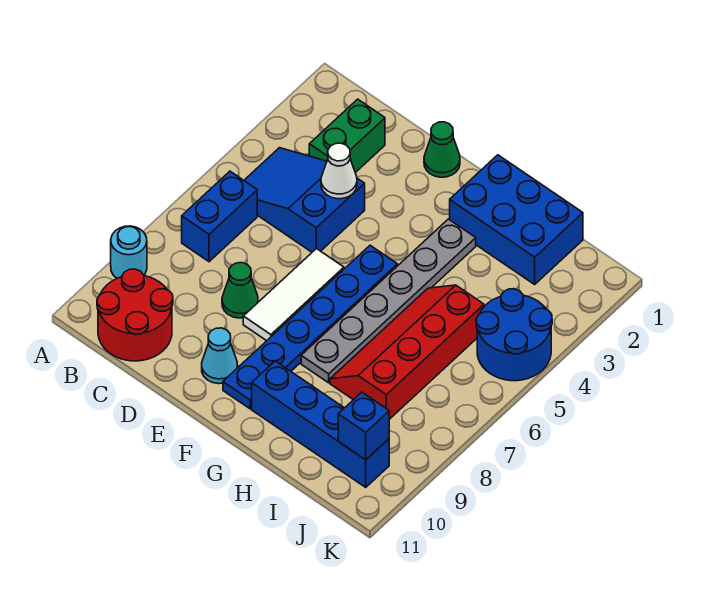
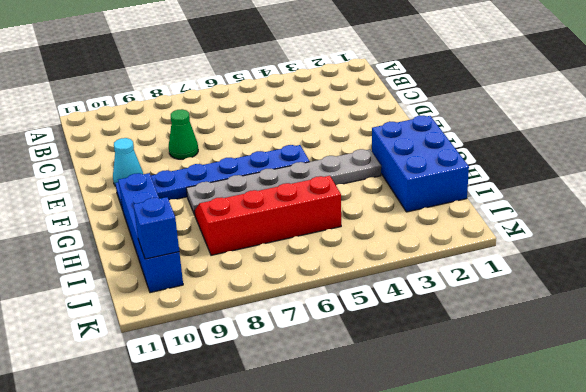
none -> cyan 1x1 round brick [111,226,147,278]
none -> blue 2x3 slope [244,148,365,252]
none -> blue 1x2 brick [182,171,257,262]

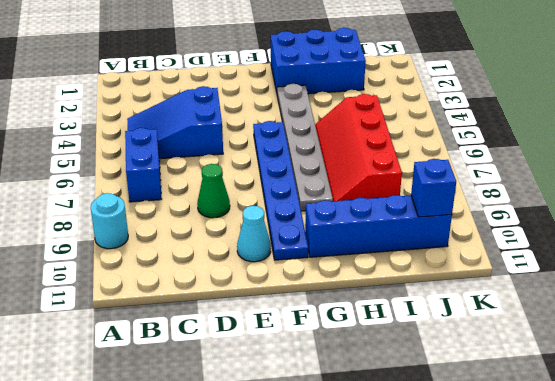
none -> red 2x2 round brick [97,269,173,361]
none -> green 1x2 brick [309,99,385,173]
none -> green 1x1 cone [424,122,460,177]

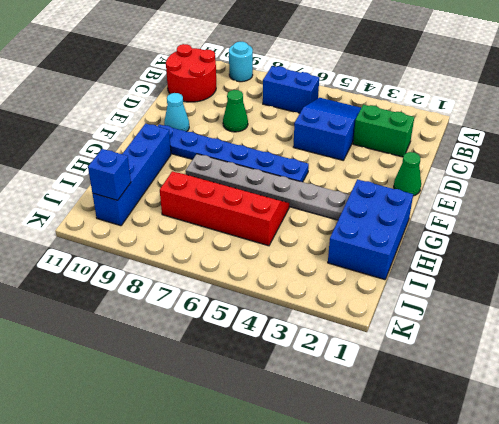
none -> white 1x3 tile [243,248,344,341]
none -> blue 2x2 round brick [476,289,552,381]
none -> white 1x1 cone [321,143,357,199]

